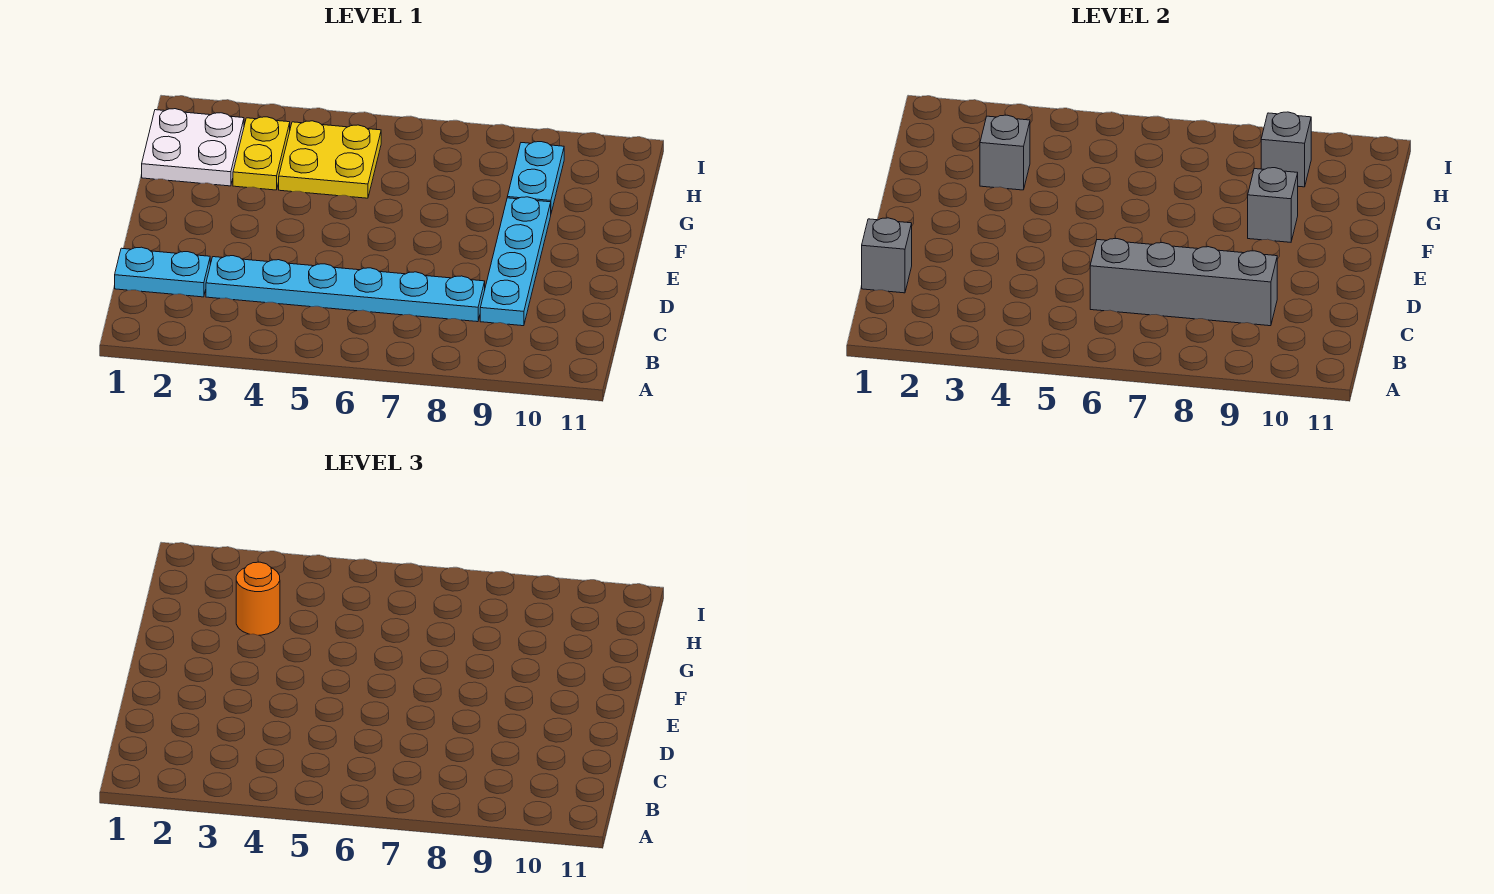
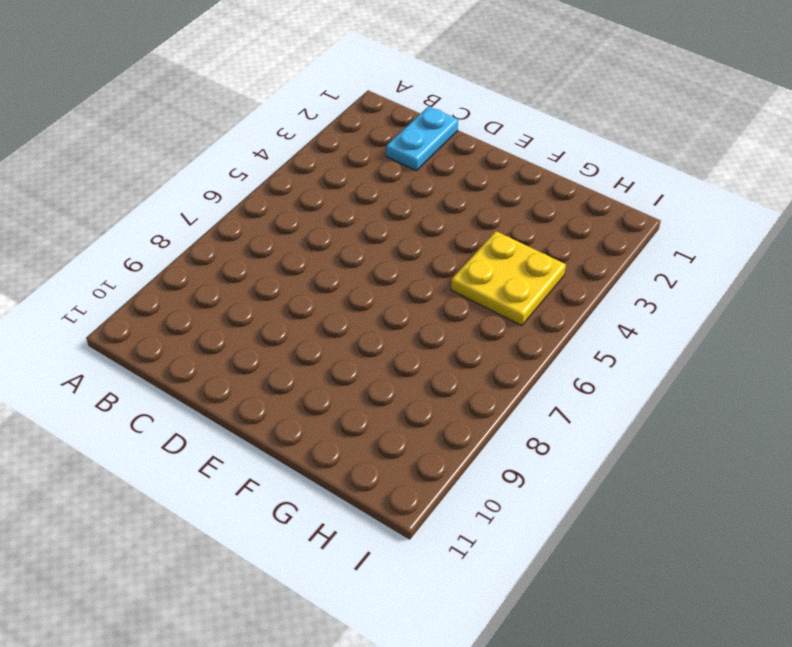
none -> cyan 1x6 plate [206,256,485,322]
none -> cyan 1x4 plate [480,197,551,326]
none -> white 2x2 plate [142,109,244,186]

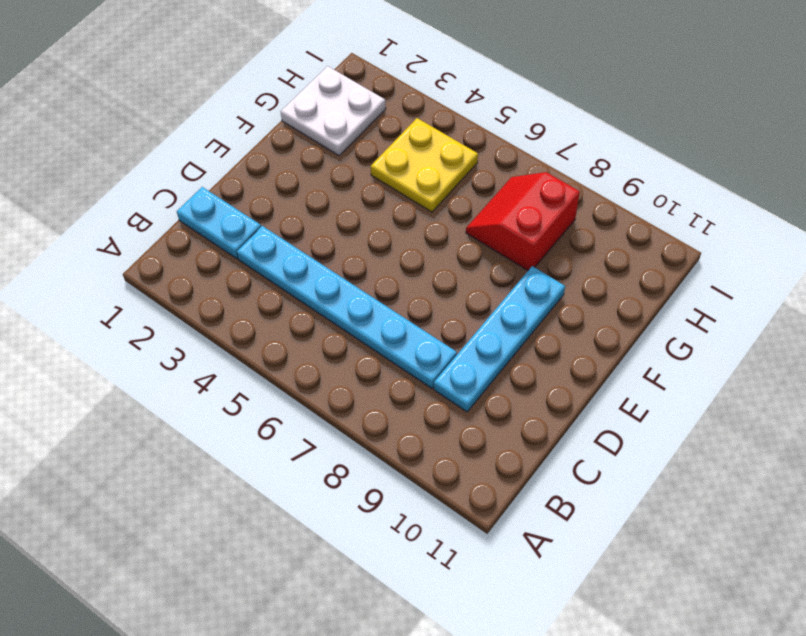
red 2x2 slope [466,172,580,270] -> none
none -> yellow 1x2 plate [233,117,290,190]
none -> cyan 1x2 plate [507,142,564,213]
none -> grey 1x1 brick [862,218,912,293]

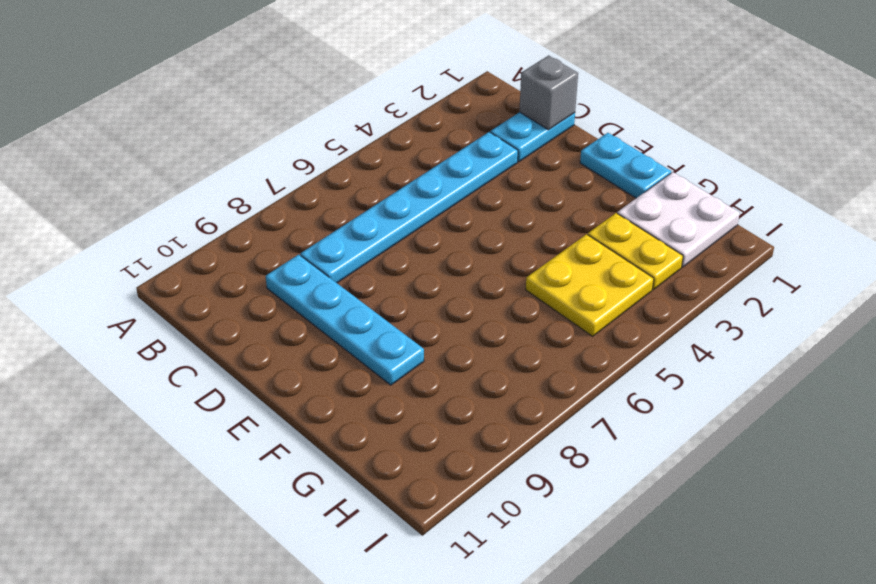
cyan 1x2 plate [580,133,671,198] -> cyan 1x2 plate moved to [507,142,564,213]
none -> grey 1x4 brick [1090,239,1277,326]
none -> grey 1x1 brick [1248,168,1298,242]
none -> grey 1x1 brick [980,115,1030,190]

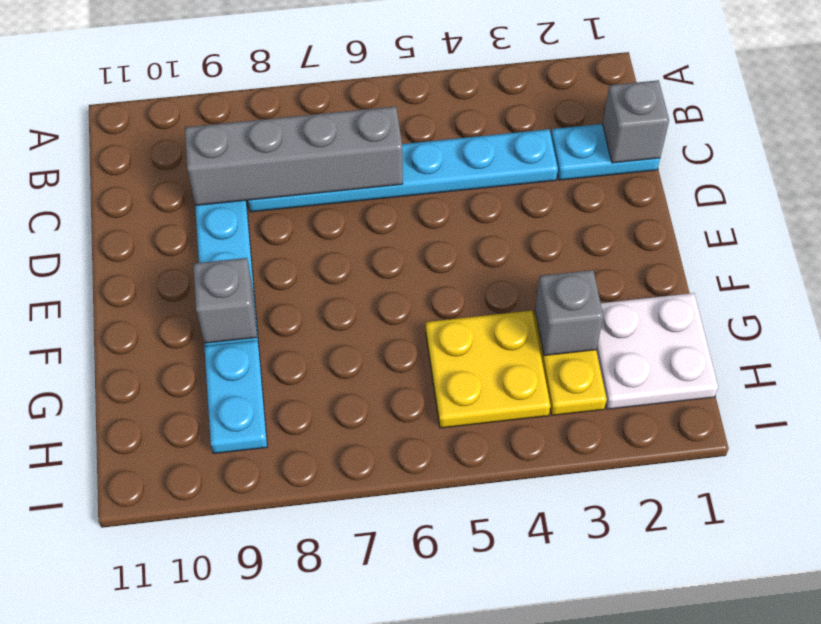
none -> grey 1x1 brick [1261,112,1311,187]
none -> orange 1x1 round brick [236,562,280,635]

